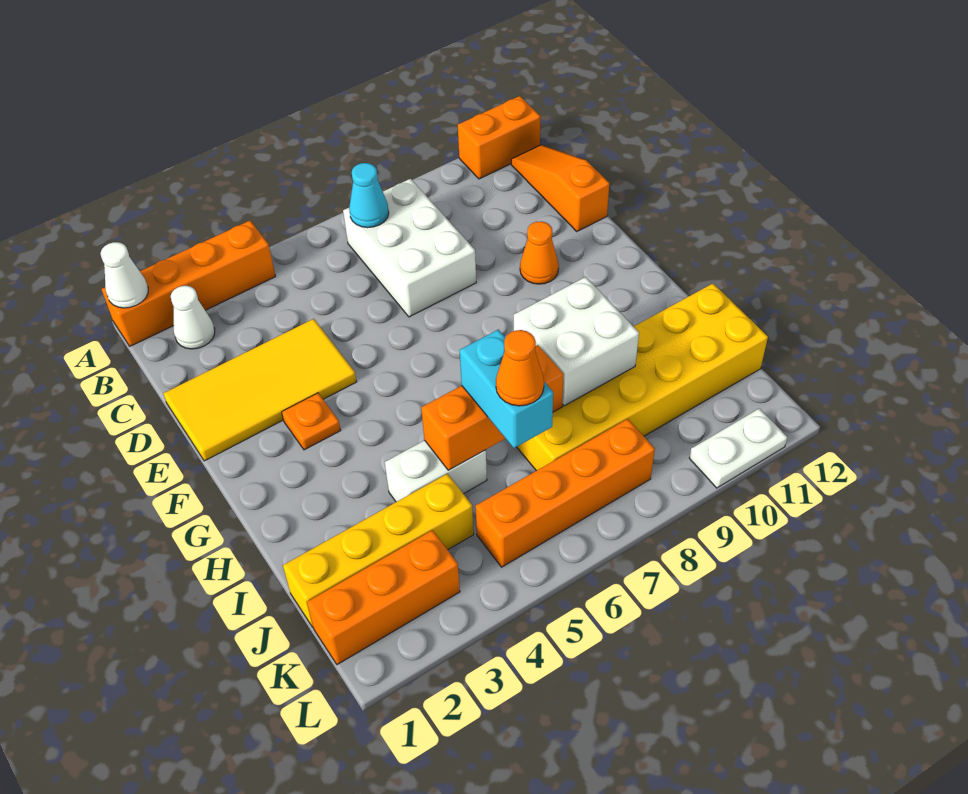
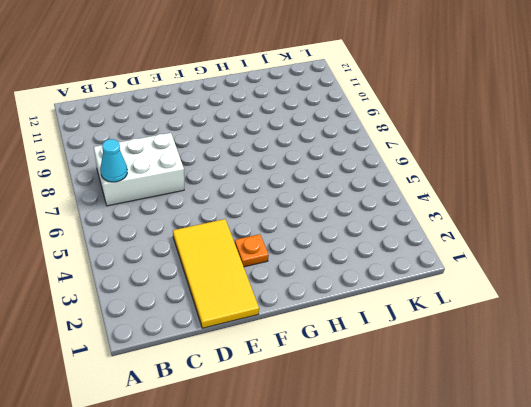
none -> orange 1x4 brick [101,221,275,346]
none -> orange 1x2 brick [458,96,540,179]
none -> white 1x1 cone [171,286,215,349]

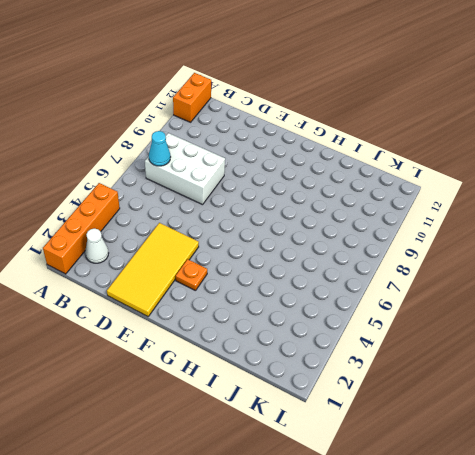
none -> orange 1x3 slope [511,145,609,231]
none -> orange 1x1 cone [520,221,559,284]
none -> white 1x2 brick [385,440,487,502]

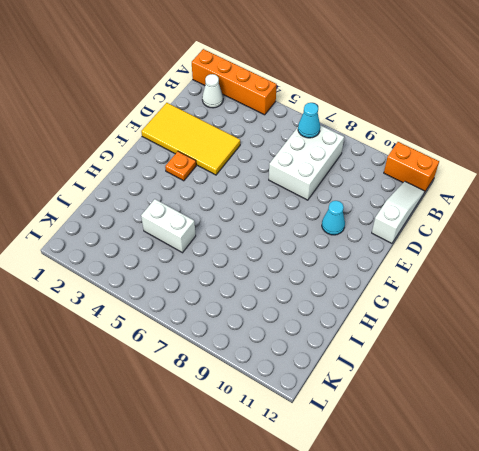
white 1x3 slope [372,181,425,243] -> orange 1x3 slope [511,145,609,231]
cyan 1x1 cone [322,201,345,235] -> orange 1x1 cone [520,221,559,284]
none -> yellow 2x6 brick [517,284,768,471]
none -> yellow 1x4 brick [283,474,474,627]
none -> orange 1x3 brick [307,530,460,665]

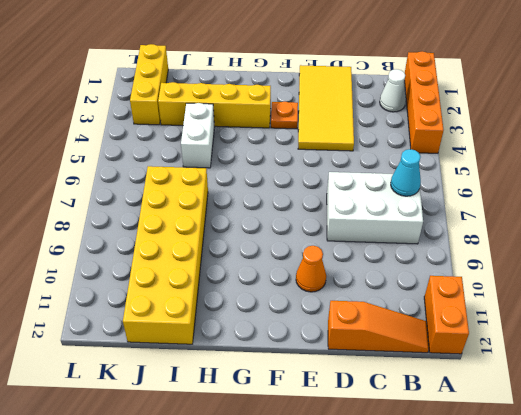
yellow 1x4 brick [158,82,271,128] -> yellow 1x4 brick turned to [283,474,474,627]
yellow 1x3 brick [130,44,168,125] -> orange 1x3 brick [307,530,460,665]
none -> orange 1x4 brick [475,419,655,567]
none -> white 1x2 plate [689,408,787,488]
none -> white 1x1 cone [101,242,148,308]

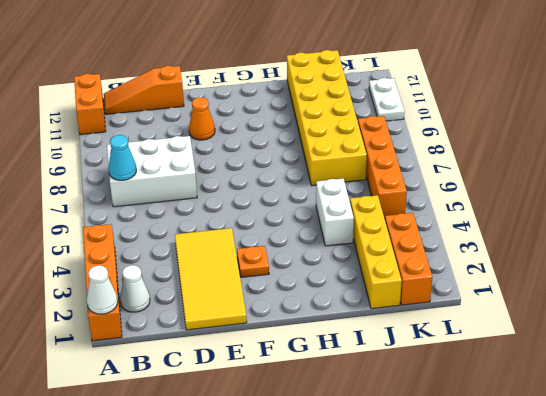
none -> white 2x2 brick [514,277,639,406]
none -> orange 1x3 brick [421,345,564,470]
none -> cyan 1x2 brick [460,330,553,448]

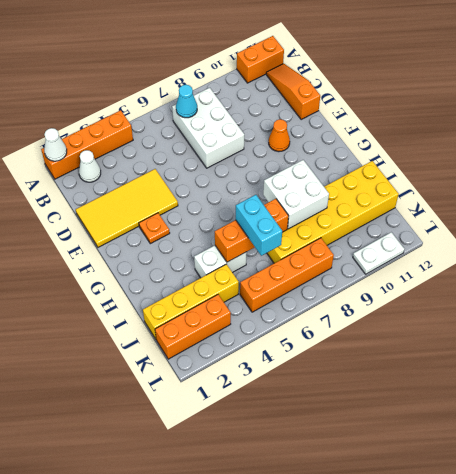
none -> orange 1x1 cone [496,330,544,406]

